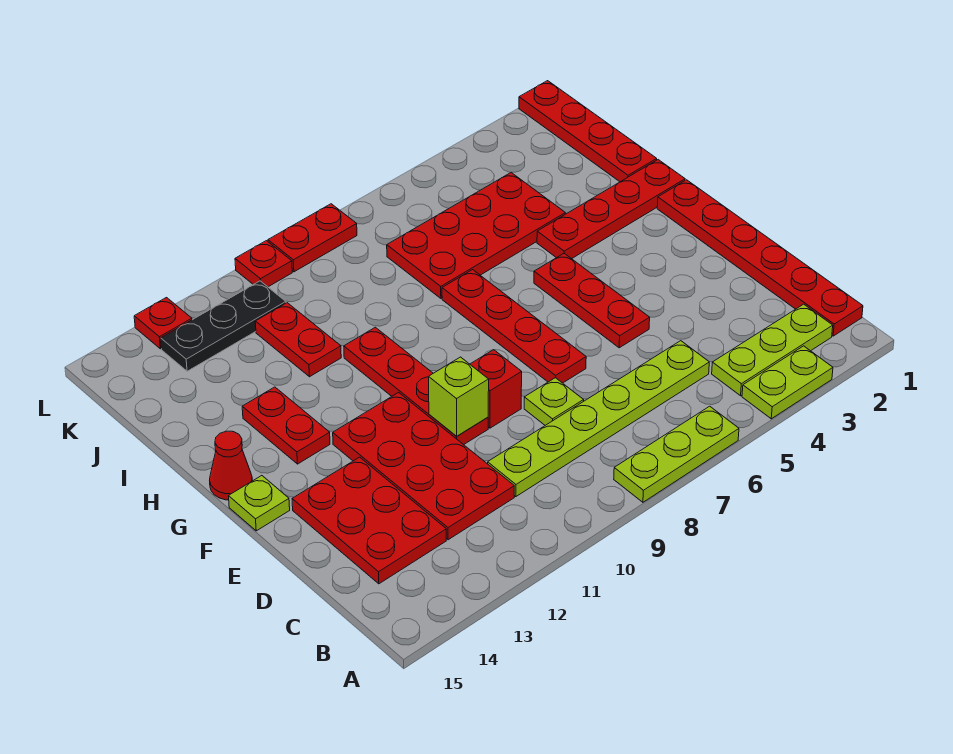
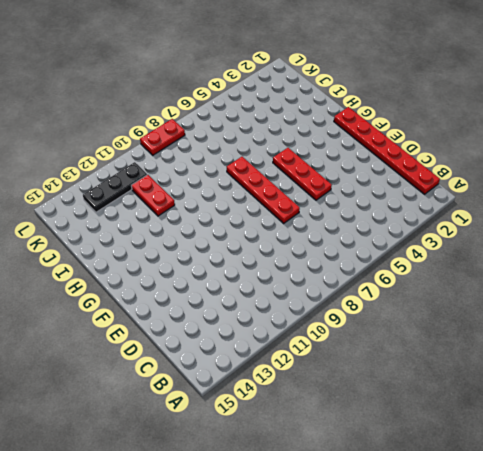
none -> lime 1x2 plate [742,346,833,419]
none -> lime 1x3 plate [614,406,739,502]
none -> lime 1x3 plate [712,304,833,396]

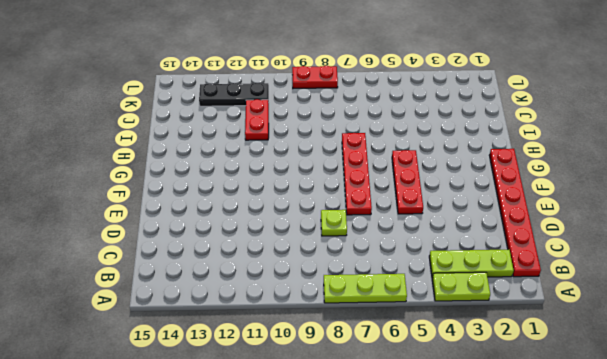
none -> lime 1x6 plate [488,341,709,497]
none -> red 2x4 plate [333,393,514,540]
none -> red 2x3 plate [292,457,446,584]

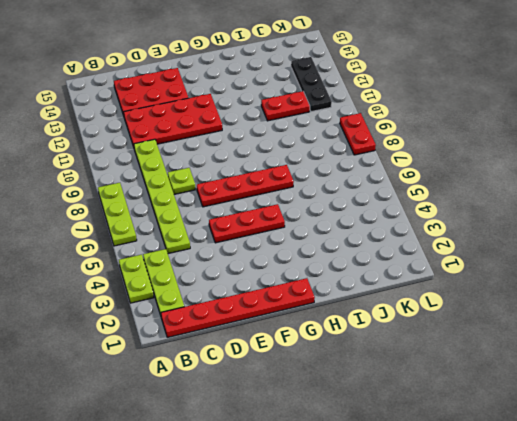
none -> red 1x1 brick [470,350,522,428]
none -> red 1x4 plate [344,327,488,445]
none -> lime 1x1 plate [229,476,290,531]

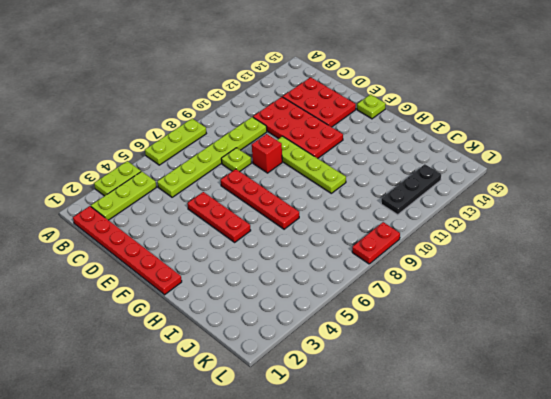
lime 1x4 plate [277,136,346,193] -> red 1x4 plate [344,327,488,445]
none -> red 1x2 plate [242,387,330,464]
none -> red 1x1 cone [210,431,252,500]
none -> red 1x4 plate [537,160,685,259]

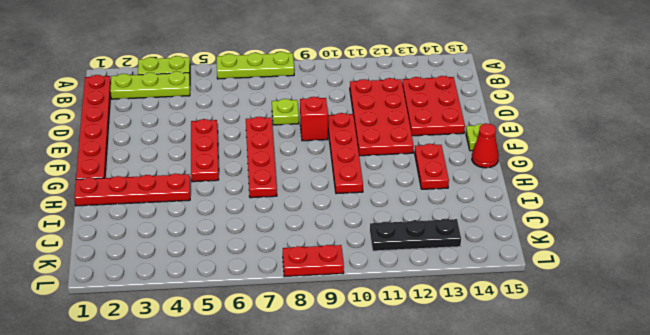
none -> lime 1x6 plate [488,341,709,497]
none -> red 1x4 plate [519,81,657,182]
none -> red 2x4 plate [387,173,565,298]

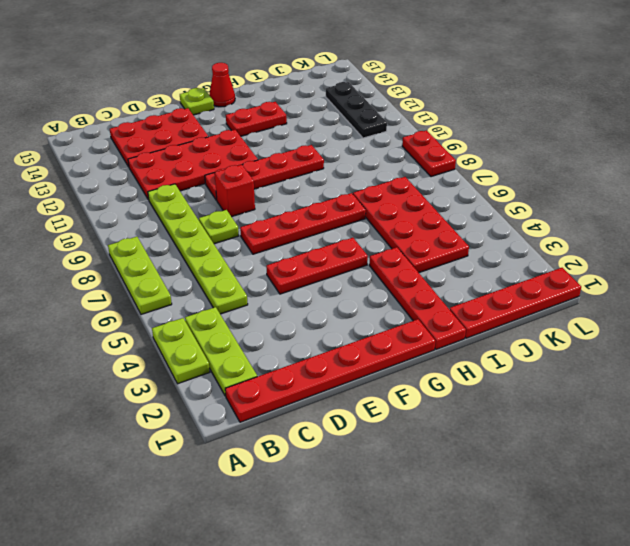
none -> red 1x2 plate [255,303,341,377]
none -> red 1x1 plate [235,241,292,287]
none -> red 1x1 plate [134,298,192,349]

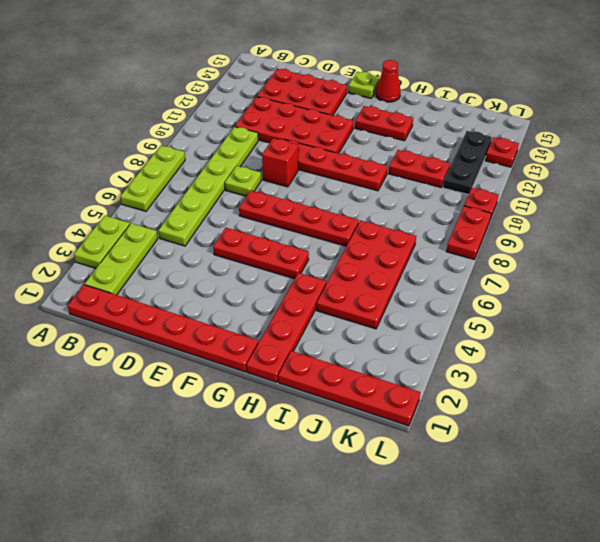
none -> lime 1x1 brick [429,357,489,436]

